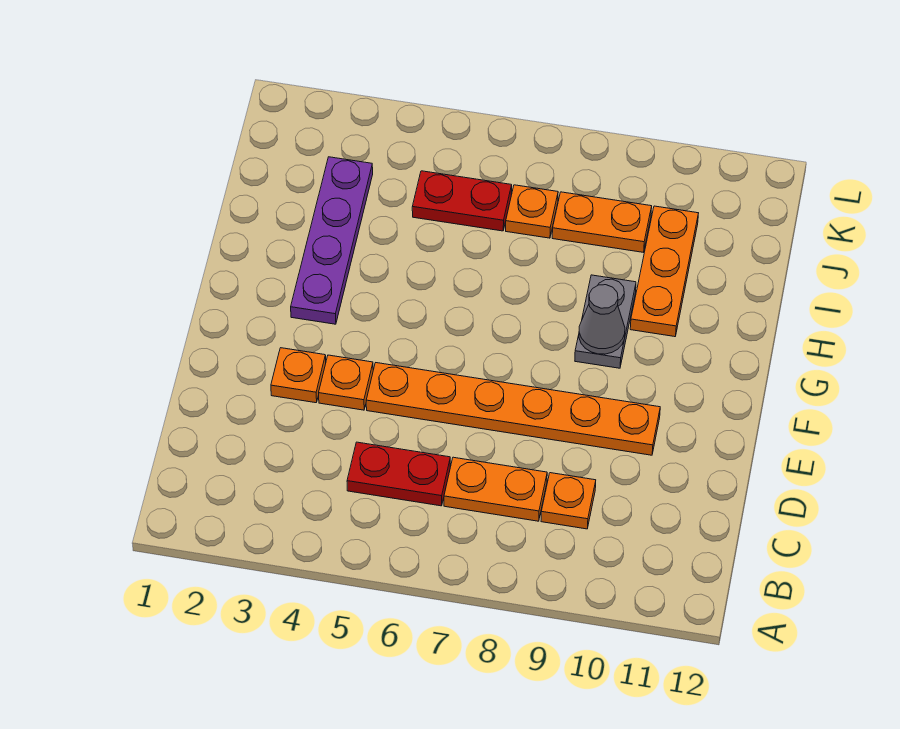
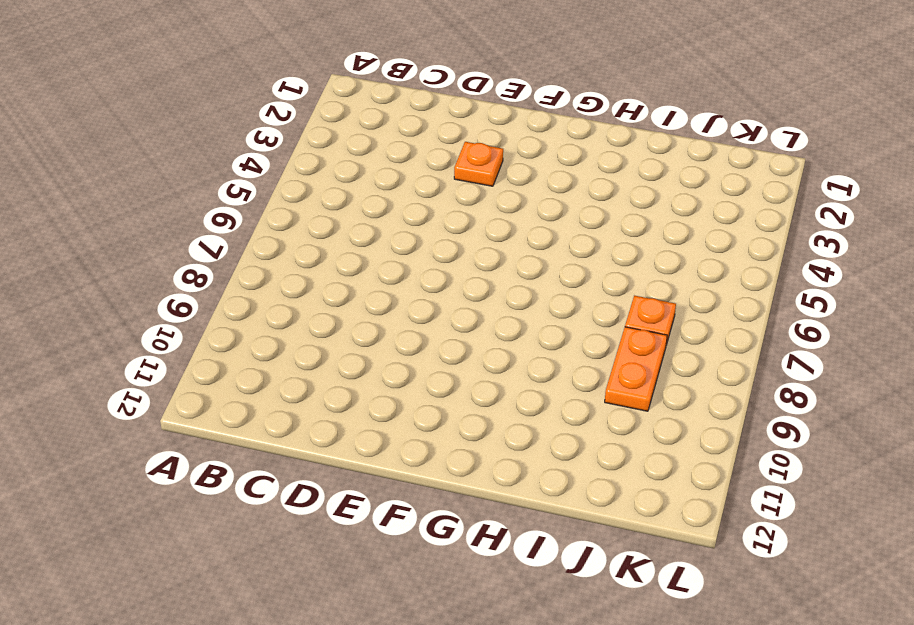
none -> red 1x2 plate [347,442,450,506]
none -> orange 1x2 plate [444,457,547,521]
none -> orange 1x1 plate [541,473,596,529]

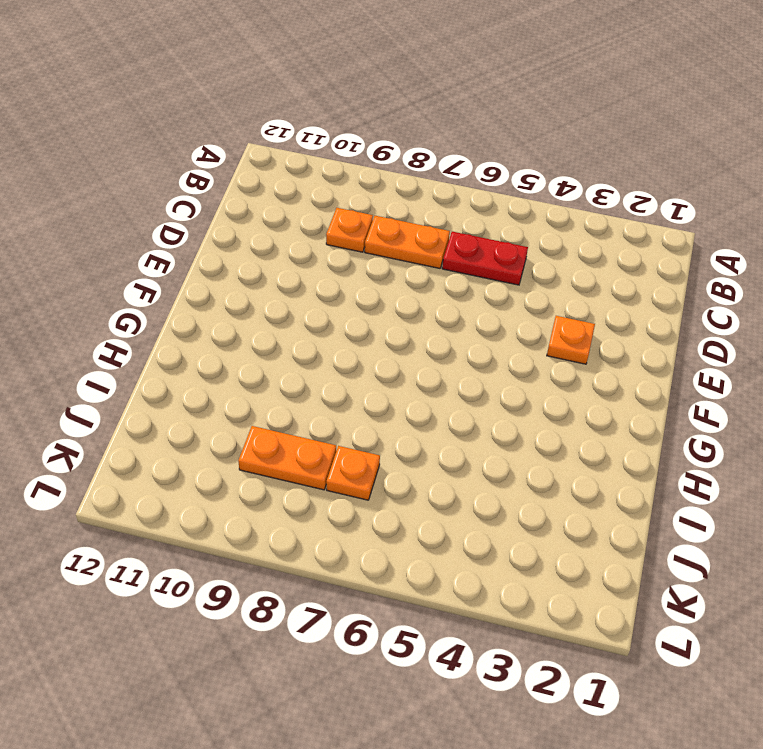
none -> orange 1x1 plate [319,355,373,410]
none -> orange 1x6 plate [366,363,660,455]
none -> purple 1x4 plate [291,157,373,324]

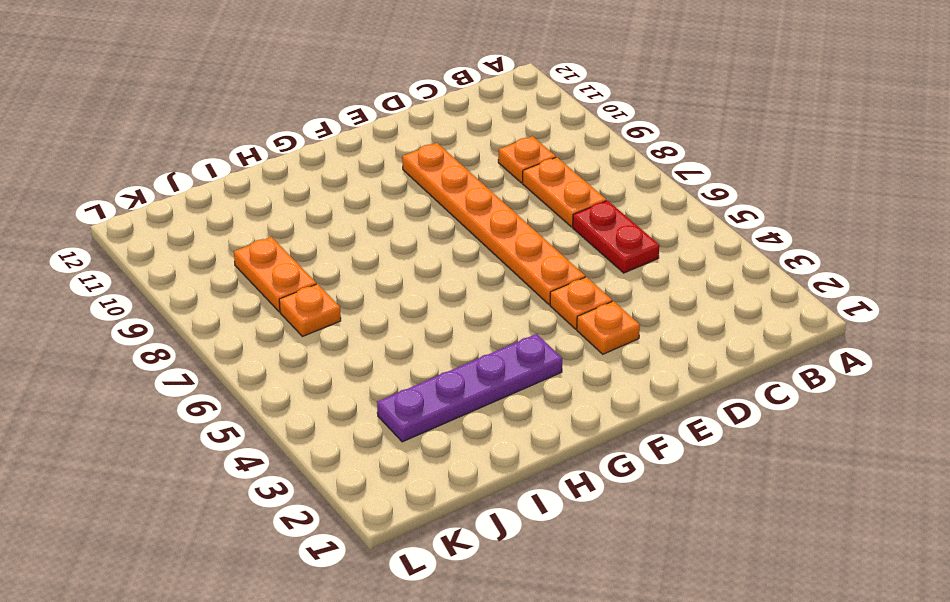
none -> grey 1x2 plate [575,275,636,368]
none -> orange 1x3 plate [630,206,698,337]
none -> red 1x2 plate [412,171,512,231]

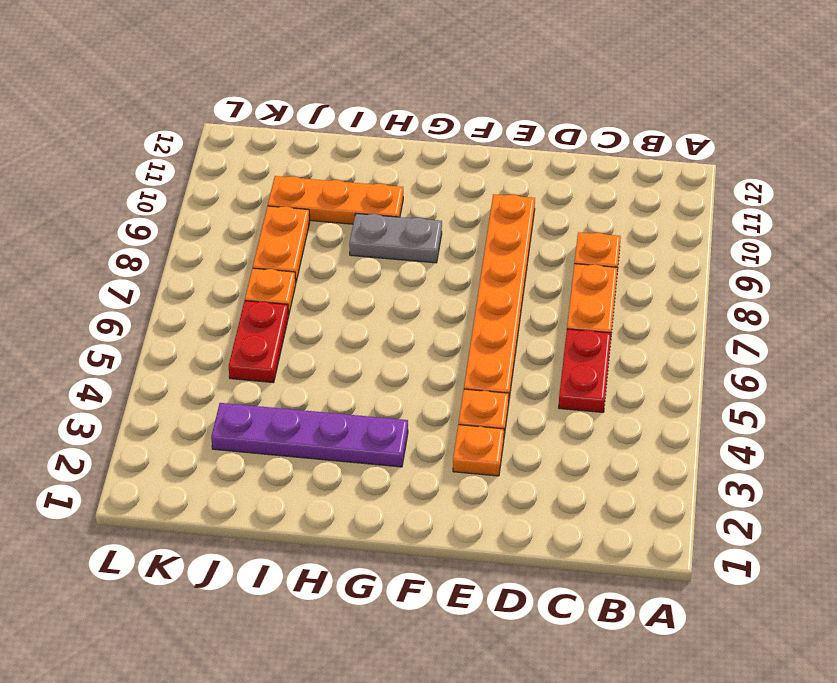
none -> grey 1x1 cone [579,285,625,354]

